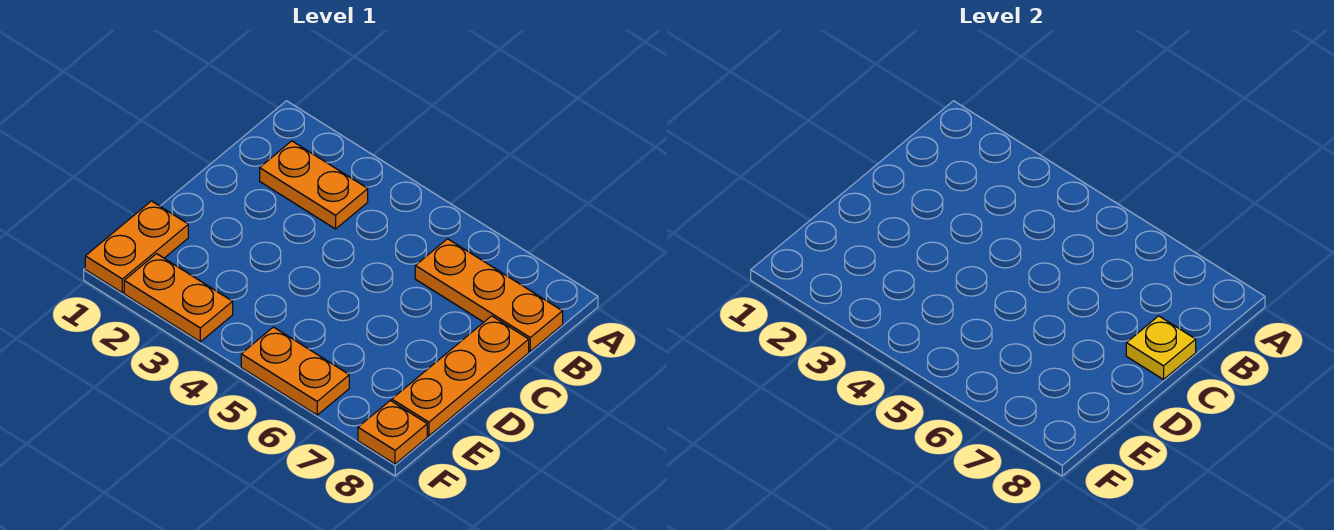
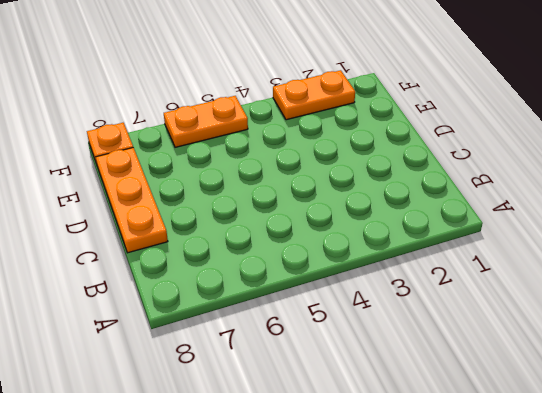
none -> orange 1x2 plate [260,141,368,229]
none -> orange 1x3 plate [415,239,563,351]

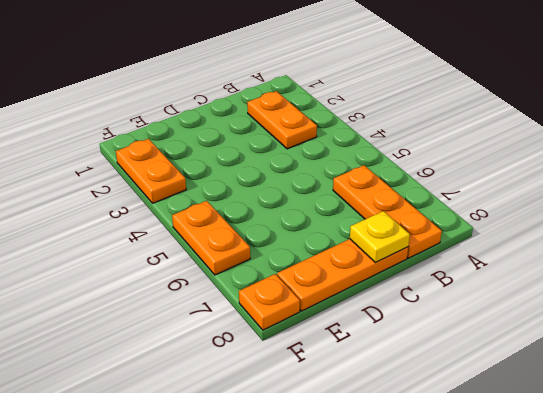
none -> orange 1x2 plate [85,201,188,293]

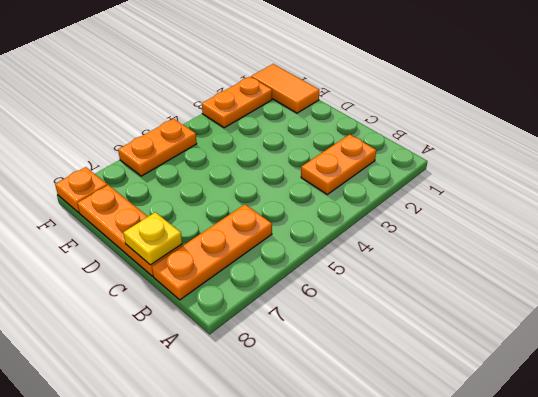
orange 1x2 tile [251,64,319,113] -> orange 1x2 plate [85,201,188,293]

